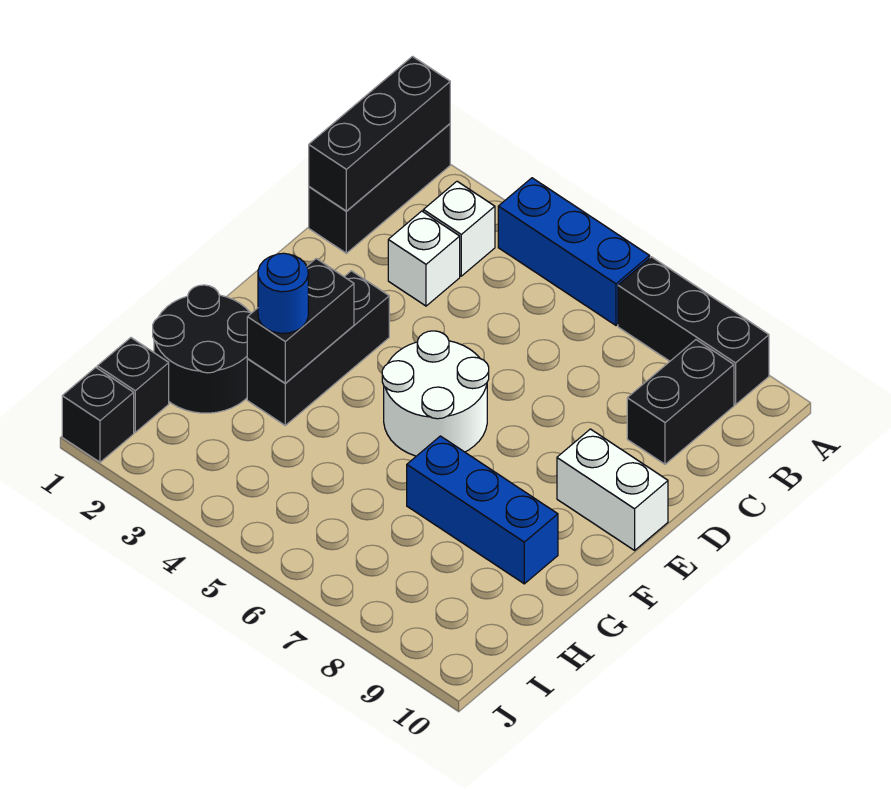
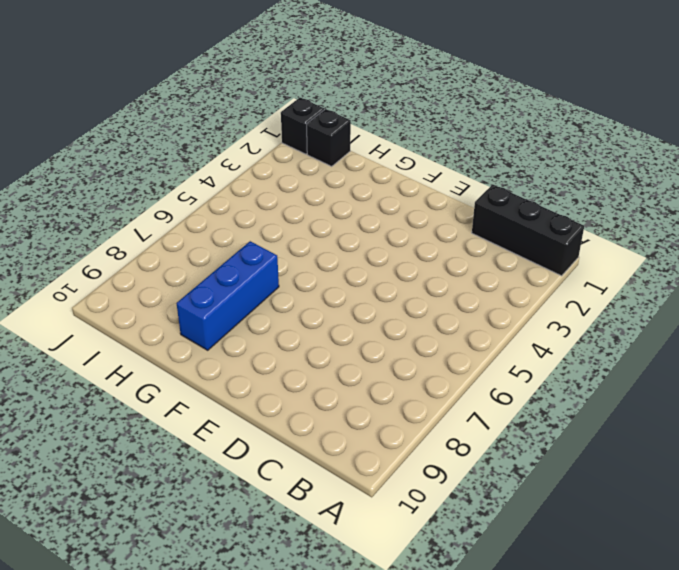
none -> blue 1x3 brick [498,178,650,325]
none -> black 1x3 brick [618,257,769,405]
none -> white 1x1 brick [423,181,495,276]

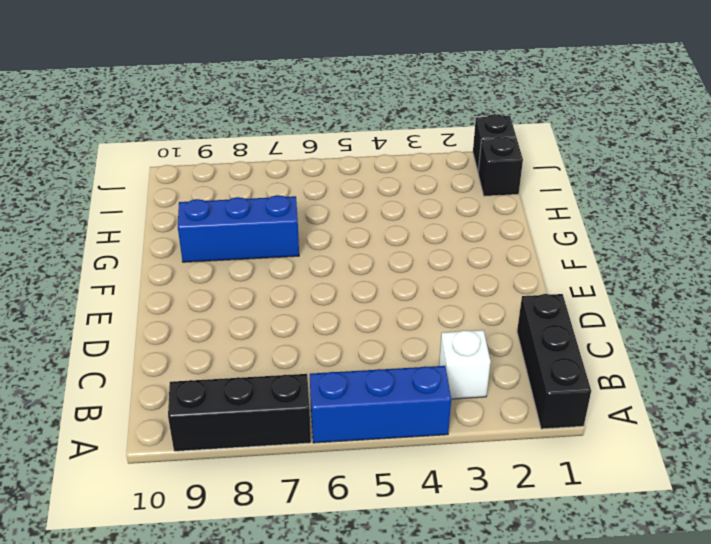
none -> black 1x2 brick [627,340,734,464]
none -> white 1x1 brick [388,211,460,306]
none -> black 1x3 brick [247,271,389,425]

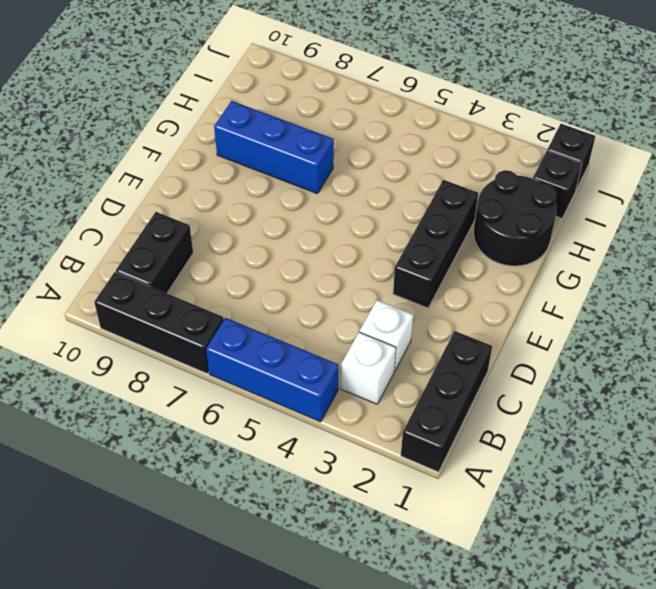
none -> white 2x2 round brick [382,331,489,456]
none -> white 1x2 brick [557,429,668,550]
none -> black 1x3 brick [309,57,450,211]

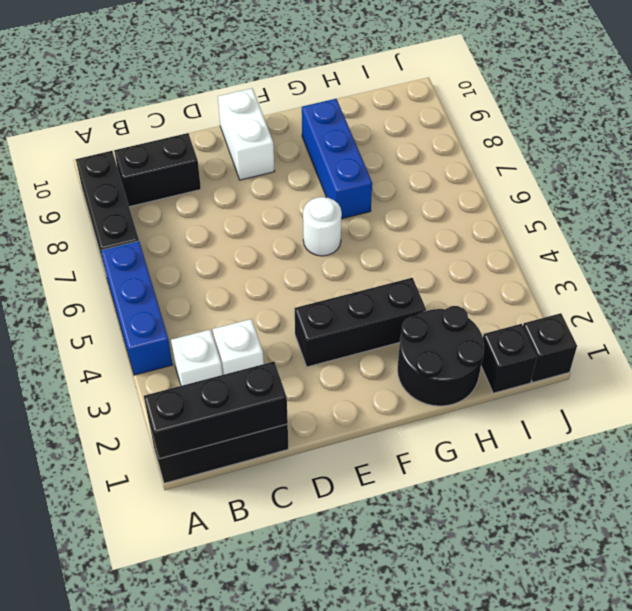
white 1x1 round brick [303,197,342,256] -> white 2x2 round brick [382,331,489,456]
none -> black 1x2 brick [247,259,354,383]
none -> blue 1x1 round brick [258,253,308,333]

